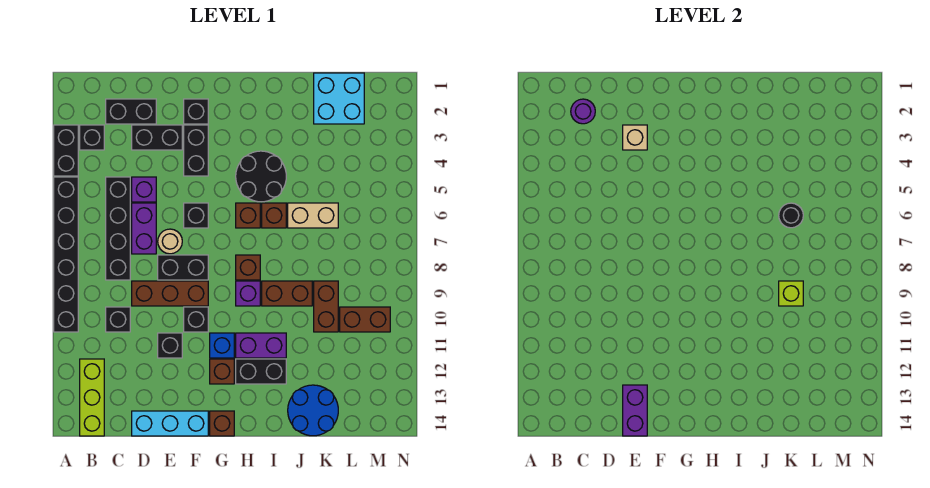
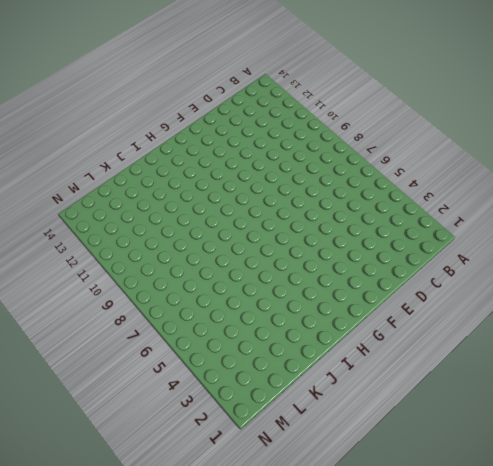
none -> black 1x2 brick [54,125,78,176]
none -> black 1x6 brick [54,177,78,332]
none -> black 1x1 brick [80,125,104,150]
none -> lime 1x3 brick [80,359,104,436]

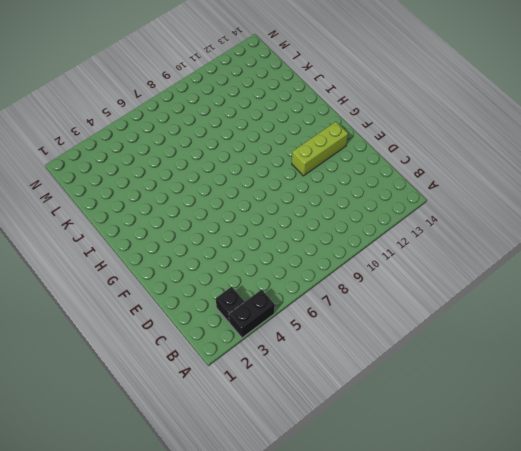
lime 1x3 brick [292,122,348,176] -> lime 1x3 brick moved to [80,359,104,436]
none -> black 1x6 brick [54,177,78,332]
none -> black 1x2 brick [106,99,156,124]
none -> black 1x4 brick [106,177,130,280]
none -> black 1x1 brick [106,307,130,332]

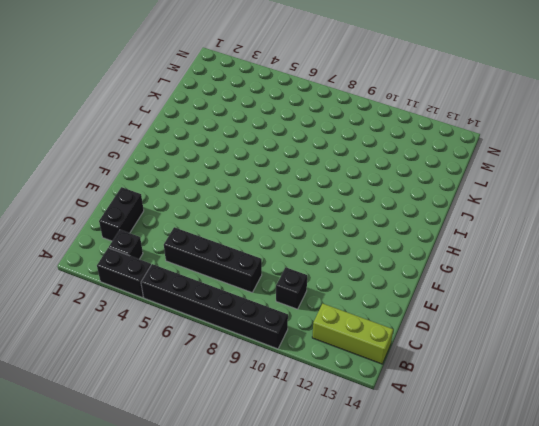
none -> black 1x2 brick [132,125,182,150]
none -> purple 1x1 brick [132,177,156,202]
none -> purple 1x2 brick [132,203,156,254]
none -> brown 1x3 brick [132,281,208,306]

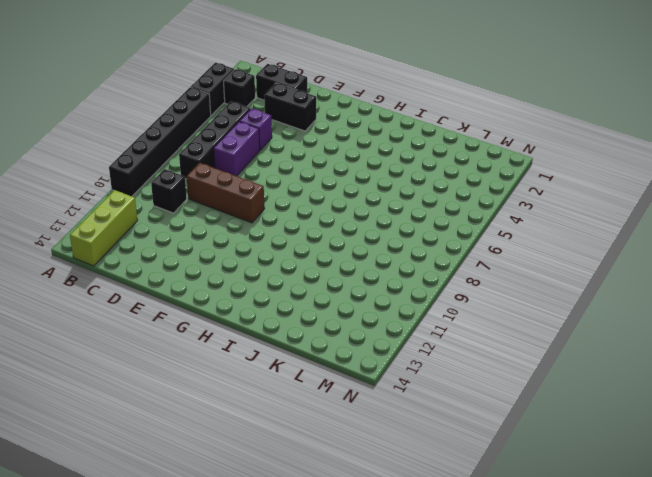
none -> cyan 1x3 brick [132,411,208,436]
none -> tan 1x1 round brick [158,229,182,254]
none -> black 1x2 brick [158,255,208,280]
none -> black 1x1 brick [158,333,182,358]

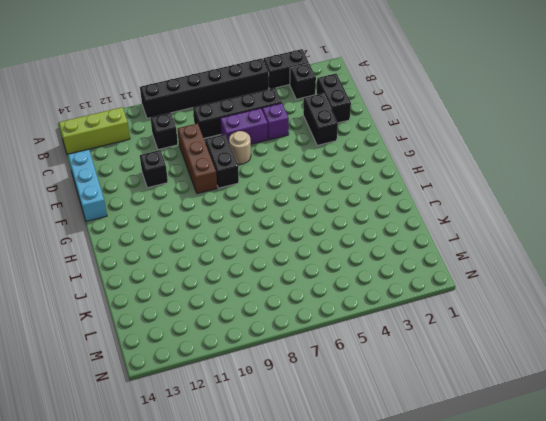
none -> black 1x1 brick [184,99,208,124]
none -> black 1x2 brick [184,125,208,176]
none -> black 1x1 brick [184,203,208,228]
none -> black 1x1 brick [184,307,208,332]

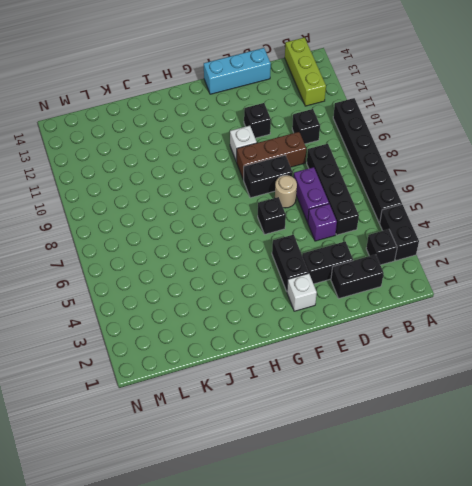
white 1x1 brick [287,273,317,311] -> black 1x1 brick [184,99,208,124]
white 1x1 brick [230,126,257,162] -> black 1x1 brick [184,307,208,332]
none -> blue 1x1 brick [210,333,234,358]
none -> brown 1x1 brick [210,359,234,384]
none -> brown 1x1 brick [210,411,234,436]
none -> black 2x2 round brick [236,151,286,202]

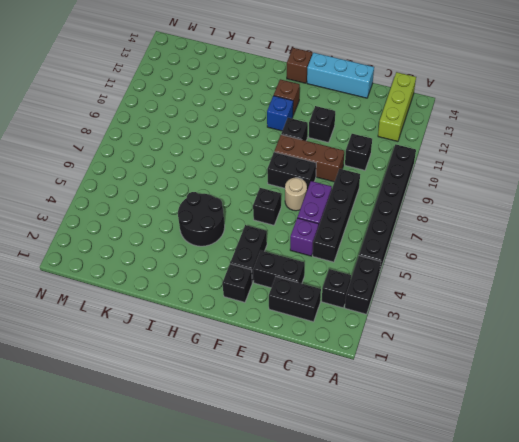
none -> brown 1x1 brick [236,203,260,228]
none -> brown 1x1 brick [236,255,260,280]
none -> purple 1x1 brick [236,281,260,306]
none -> purple 1x2 brick [236,333,286,358]

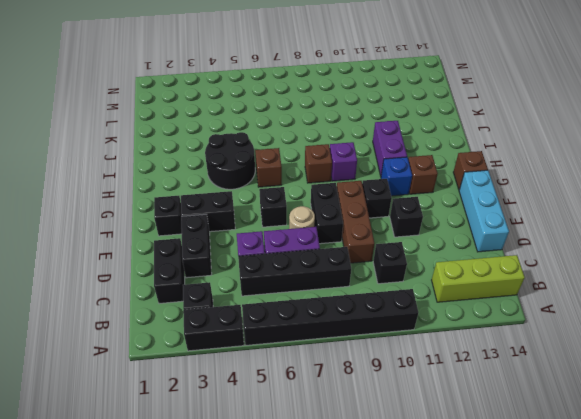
none -> black 1x2 brick [236,359,286,384]
none -> brown 1x1 brick [262,203,286,228]
none -> brown 1x2 brick [262,281,312,306]
none -> tan 1x2 brick [288,203,338,228]

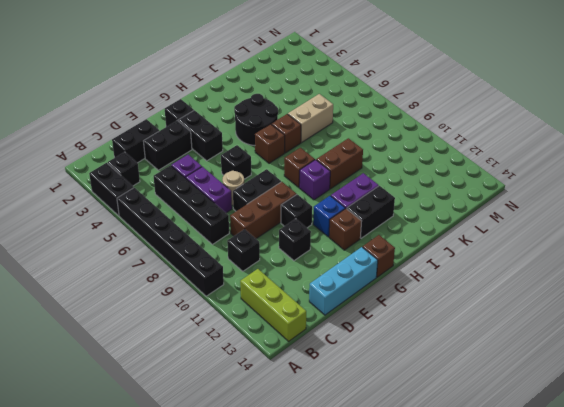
none -> blue 2x2 round brick [288,385,338,436]
none -> cyan 2x2 brick [314,73,364,124]
none -> brown 1x2 brick [314,281,338,332]
none -> brown 1x2 brick [340,307,390,332]

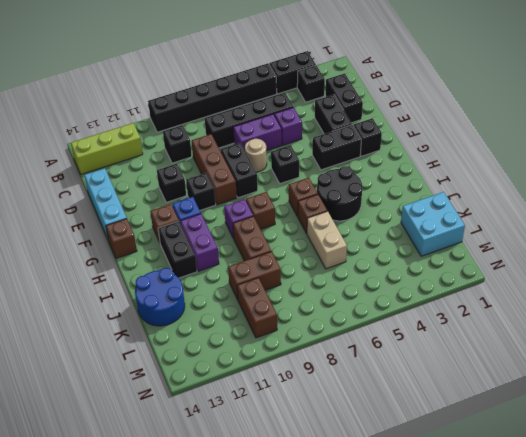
none -> purple 1x1 round brick [571,99,595,124]
none -> tan 1x1 brick [623,125,647,150]
none -> purple 1x2 brick [623,385,647,436]
none -> black 1x1 round brick [779,203,803,228]

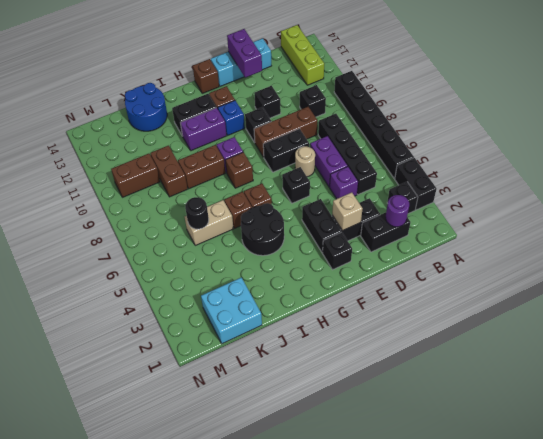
none -> lime 1x1 brick [779,281,803,306]

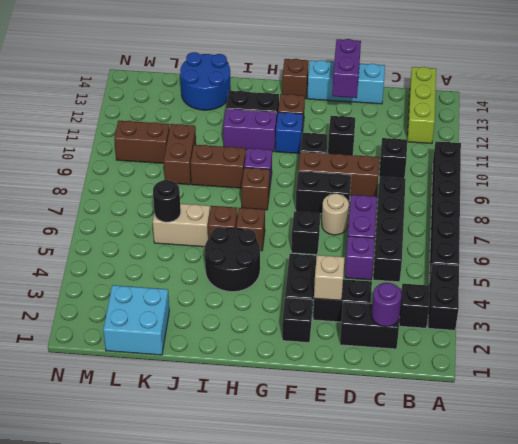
none -> lime 1x1 brick [779,281,803,306]

